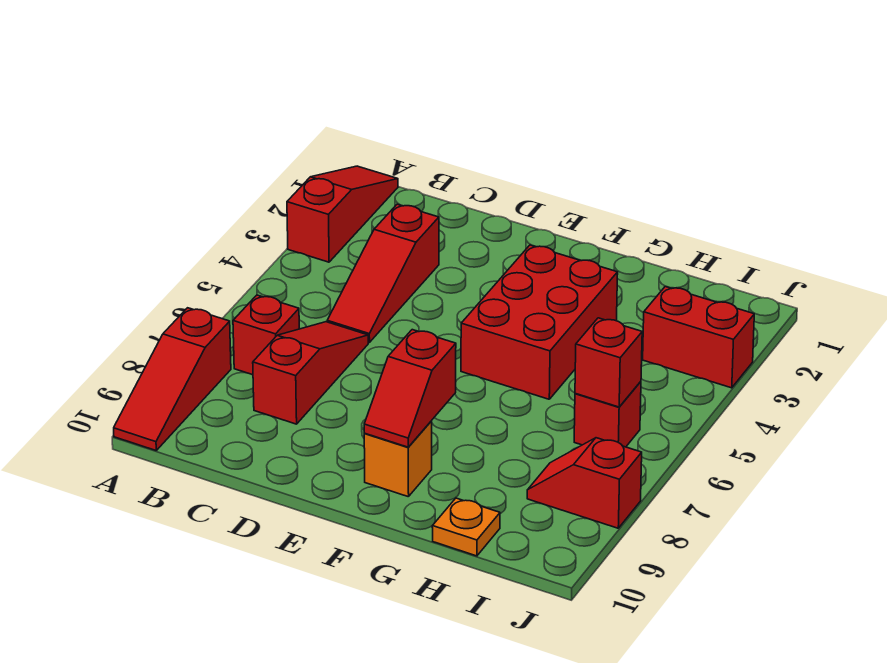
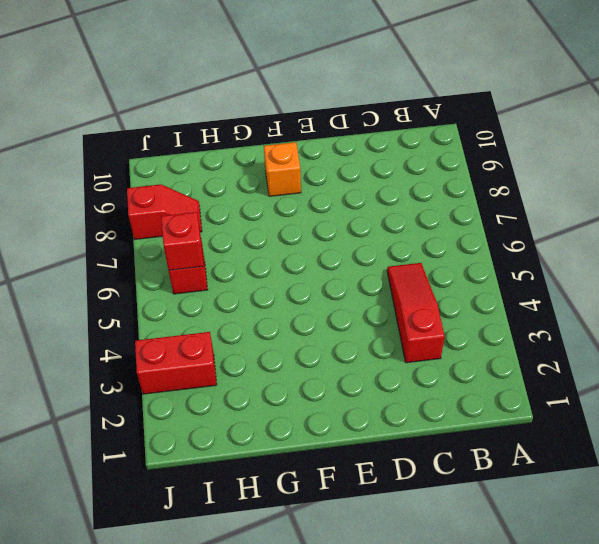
none -> red 1x3 slope [287,166,398,262]
none -> red 1x3 slope [114,308,231,450]
none -> red 1x1 brick [233,295,299,375]

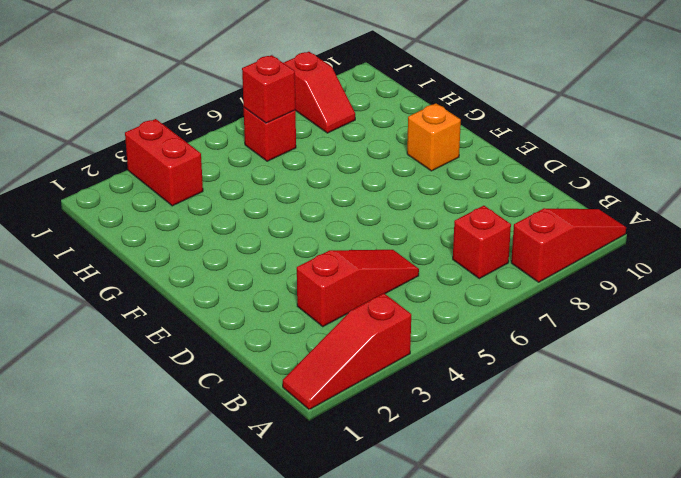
none -> red 1x3 slope [253,322,368,424]
none -> red 2x3 brick [461,245,618,399]
none -> orange 1x1 plate [432,498,500,556]

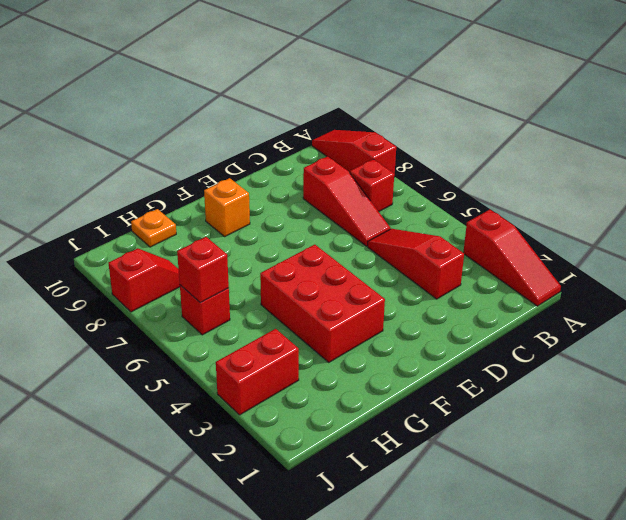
none -> red 1x2 slope [364,330,456,447]

